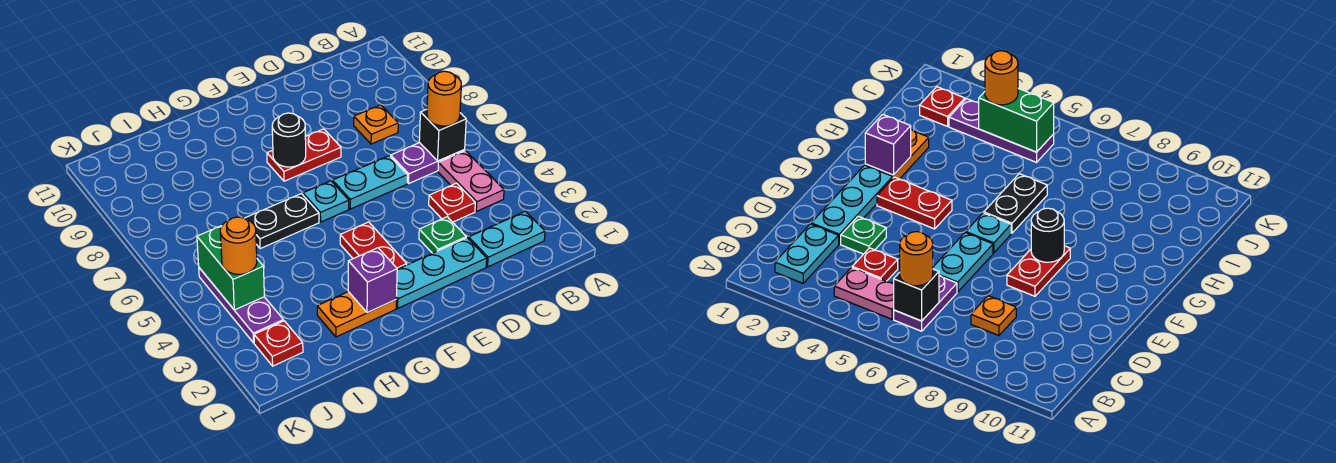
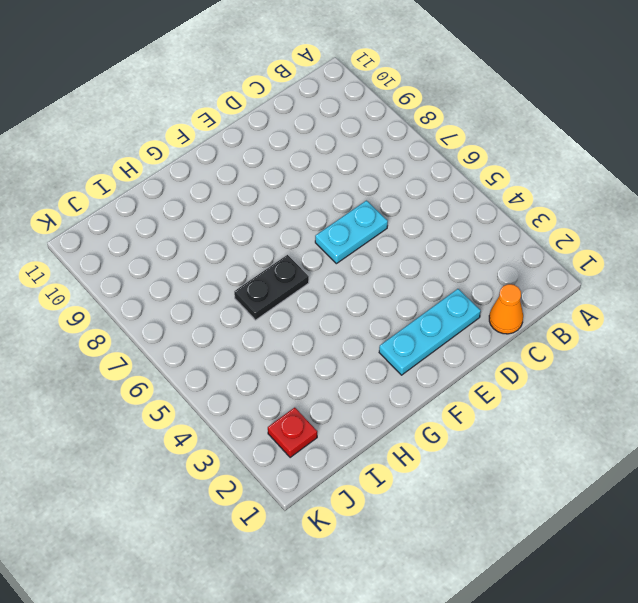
orange 1x1 cone [489,284,523,334] -> none
none -> cyan 1x2 plate [469,211,545,267]
none -> pink 1x2 plate [438,151,504,211]
none -> purple 1x2 plate [391,143,465,183]

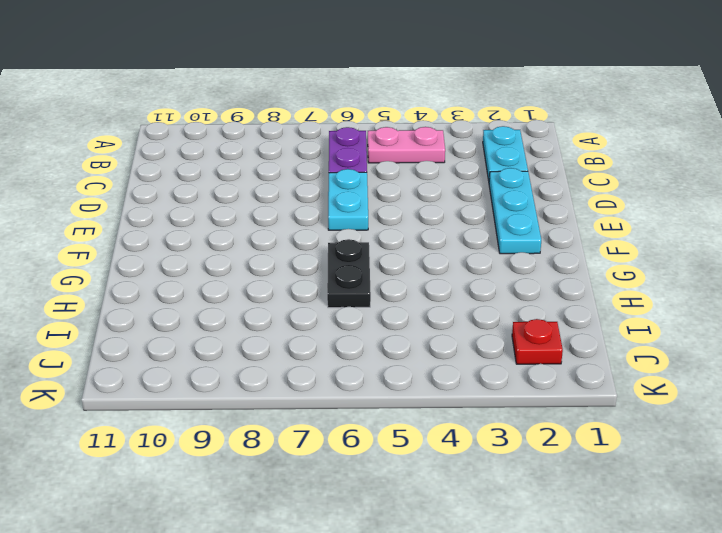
none -> red 1x1 plate [429,183,475,222]
none -> orange 1x1 plate [354,105,398,144]
none -> green 1x1 plate [419,217,466,253]

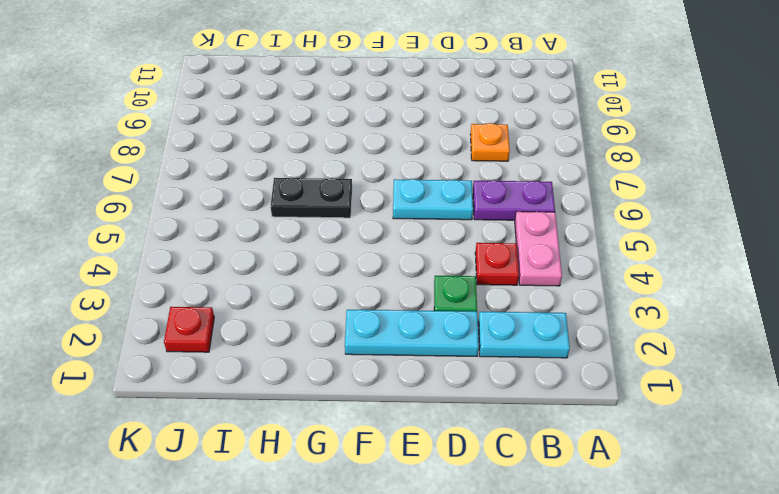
none -> red 1x2 plate [267,129,341,181]
none -> red 1x2 plate [340,222,407,269]
none -> cyan 1x1 plate [303,181,349,222]

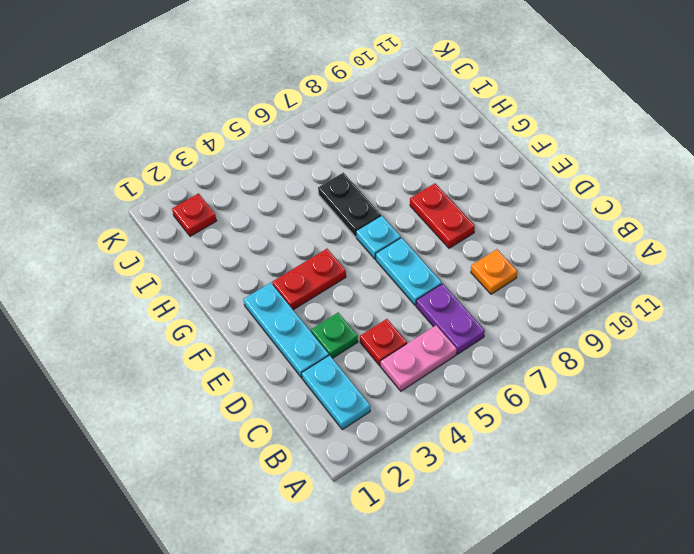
none -> orange 1x2 plate [317,292,396,337]
none -> purple 1x3 plate [199,268,283,343]
none -> black 1x1 brick [419,109,466,161]

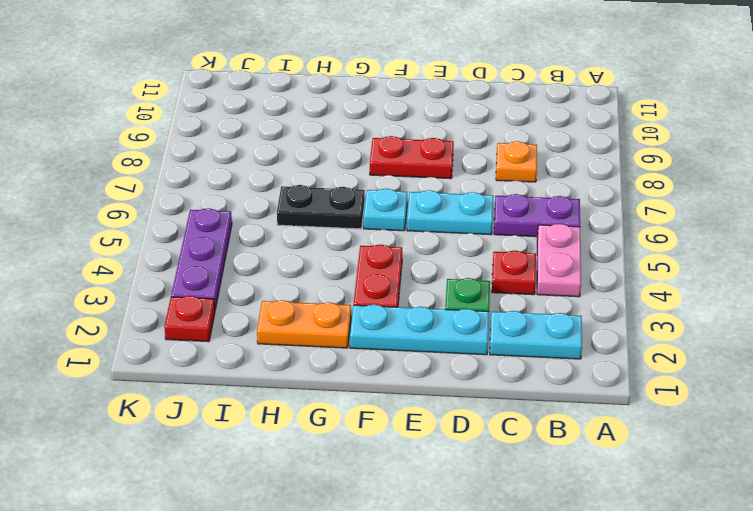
none -> black 1x1 brick [419,109,466,161]
none -> black 1x1 round brick [272,113,306,167]
none -> purple 1x1 brick [348,248,397,313]

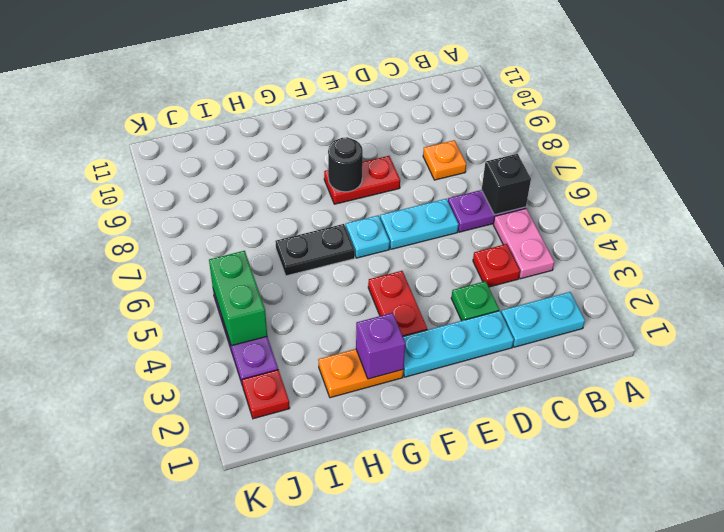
none -> orange 1x1 round brick [427,71,461,126]
none -> orange 1x1 round brick [220,217,257,274]

